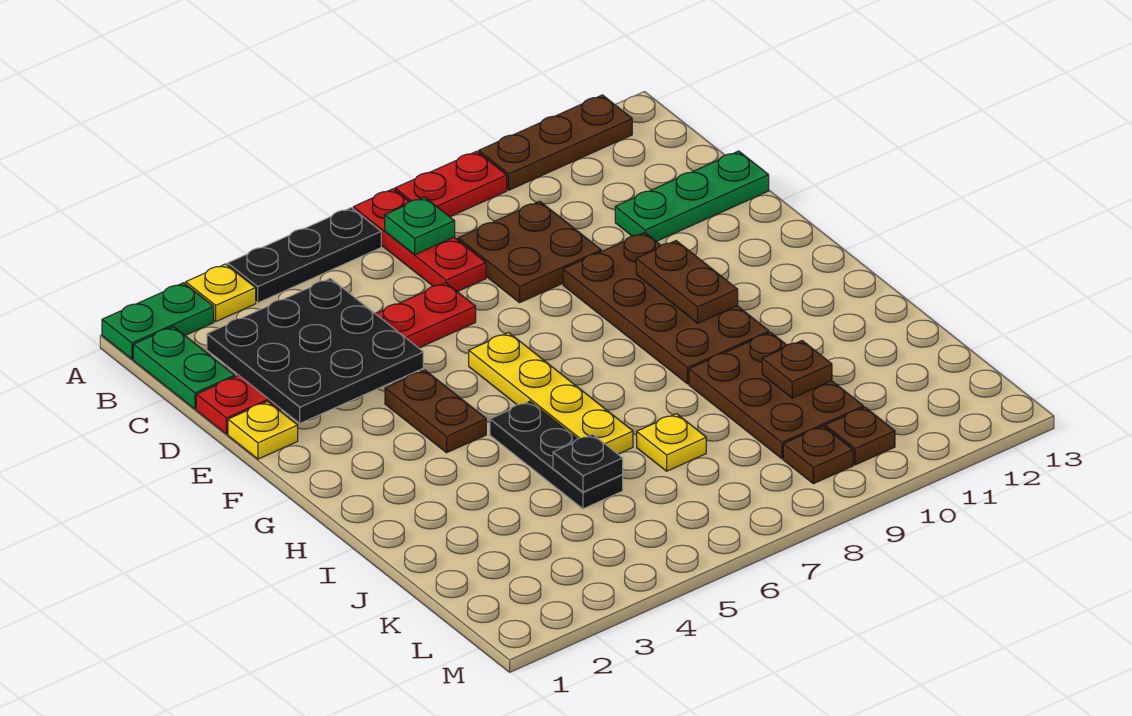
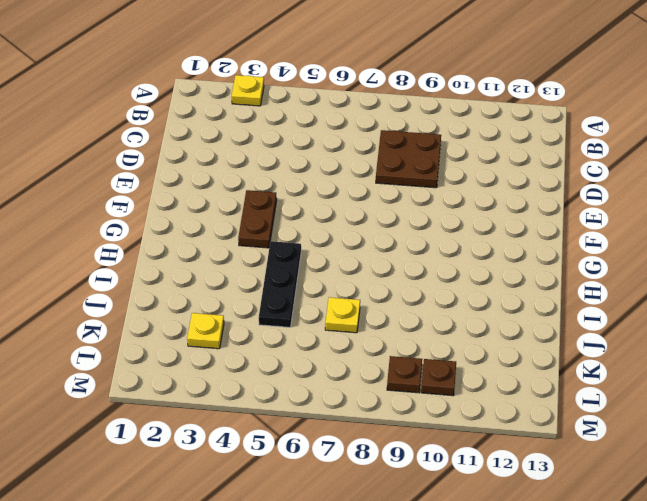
yellow 1x1 plate [187,313,224,349] -> yellow 1x1 plate moved to [228,401,298,459]
none -> green 1x2 plate [102,283,214,359]
none -> black 1x3 plate [228,208,381,303]
none -> red 1x3 plate [353,189,486,292]

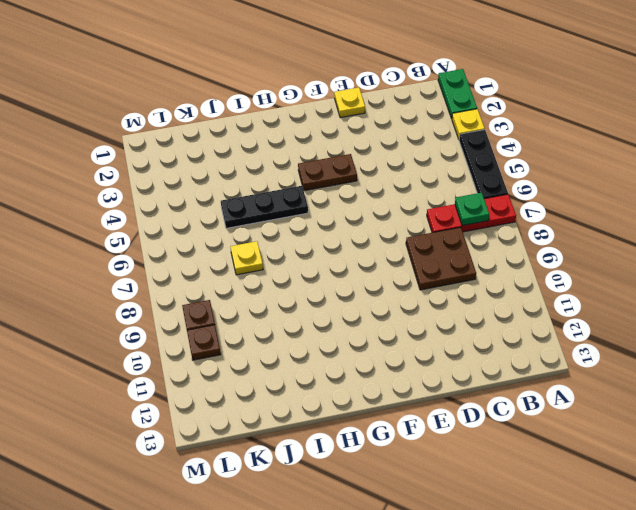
none -> red 1x2 plate [395,151,507,217]
none -> brown 1x3 plate [479,95,632,190]
none -> green 1x2 plate [133,327,235,409]

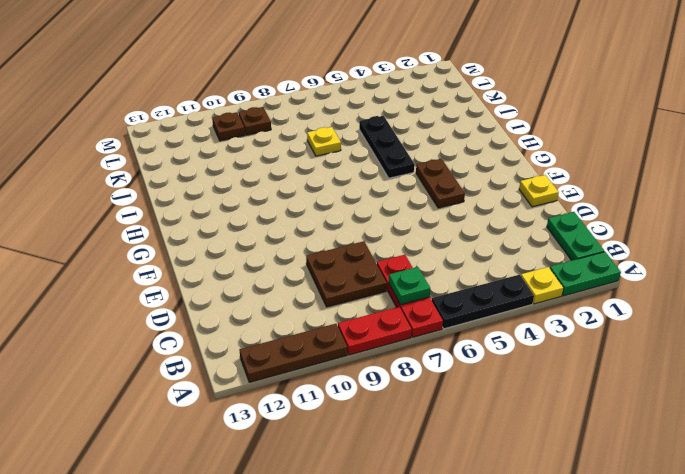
none -> red 1x6 plate [196,283,476,434]
none -> green 1x3 plate [615,151,769,241]
none -> brown 2x4 plate [563,232,769,384]

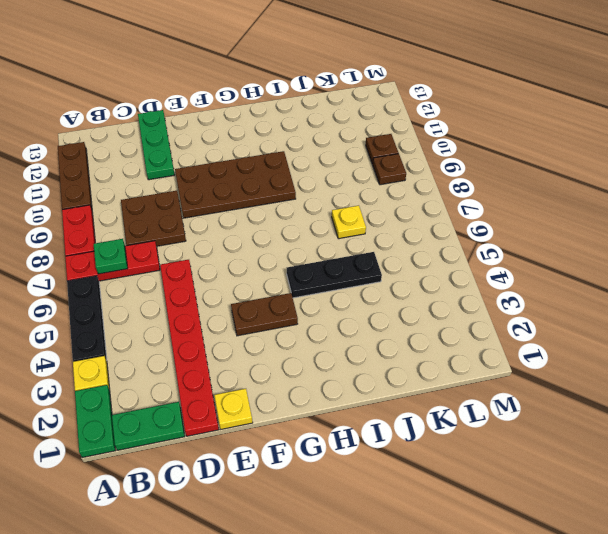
none -> yellow 1x4 plate [469,333,633,454]
none -> brown 2x3 plate [689,332,864,459]
none -> black 3x3 plate [207,278,423,423]

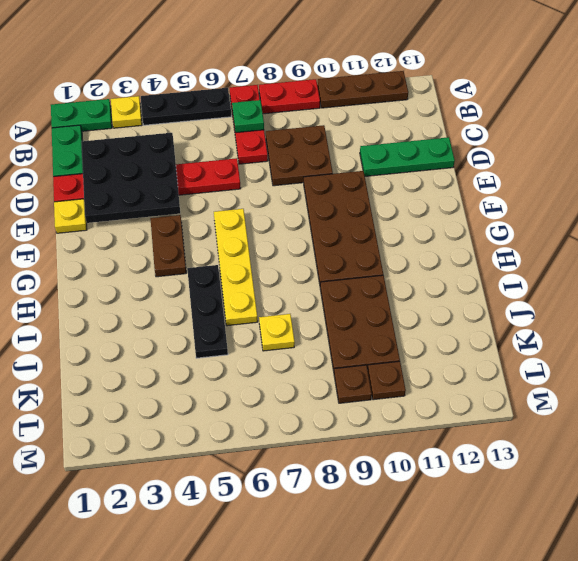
none -> brown 1x2 plate [636,241,738,323]
none -> black 1x1 plate [553,434,623,492]
none -> brown 1x1 plate [762,341,832,398]

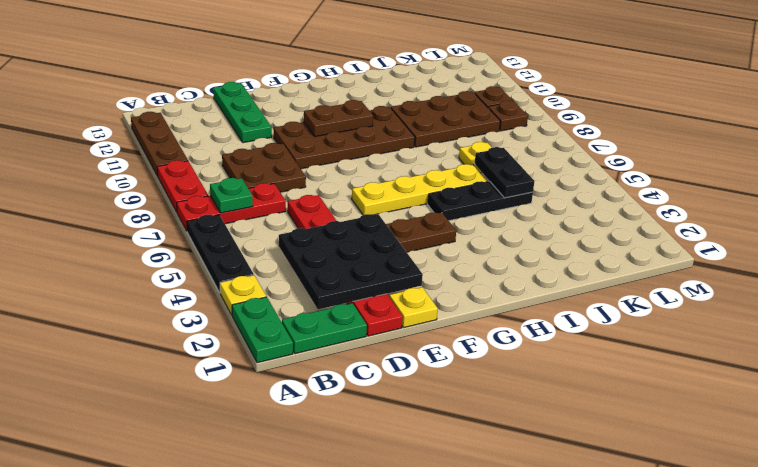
black 1x2 plate [475,147,534,198] -> black 1x1 plate [553,434,623,492]
none -> brown 1x1 plate [762,341,832,398]

